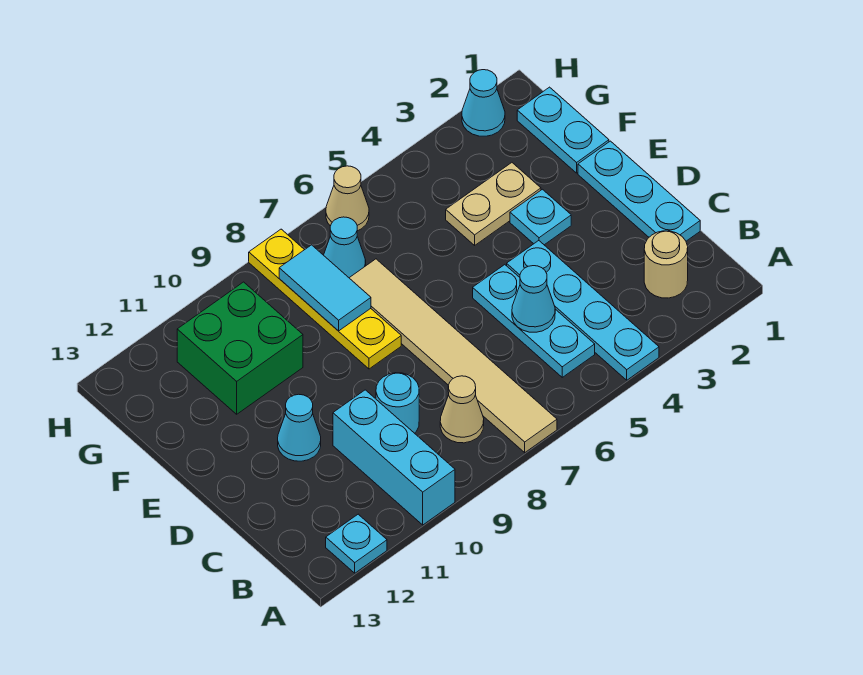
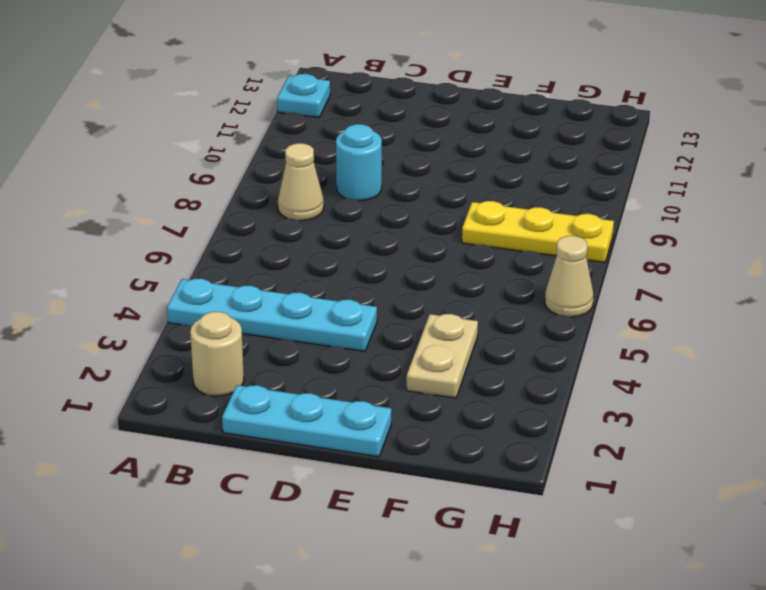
yellow 1x3 plate [462,201,614,262] -> yellow 1x4 plate [249,229,401,369]
none -> tan 1x6 tile [350,259,557,453]
none -> cyan 1x3 brick [333,390,455,525]
none -> cyan 1x3 plate [473,265,595,377]

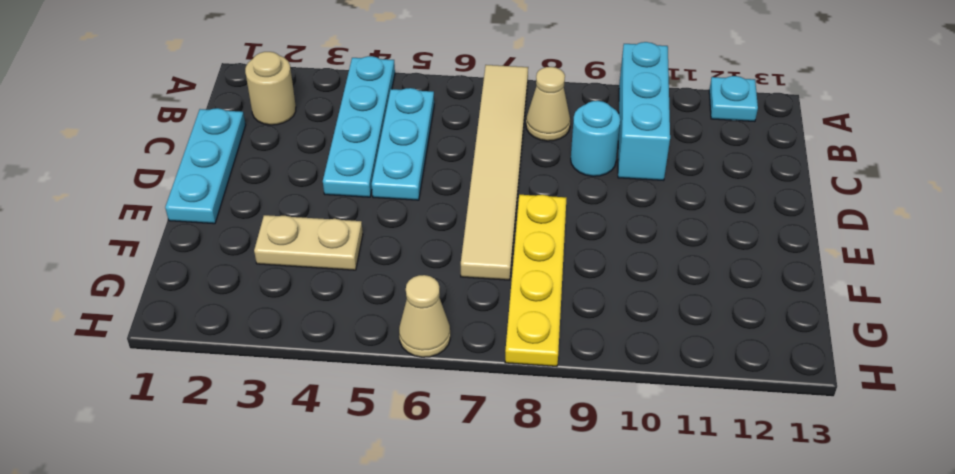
none -> cyan 1x1 cone [278,394,321,461]
none -> cyan 1x1 plate [510,189,571,245]
none -> cyan 1x2 plate [517,87,609,173]

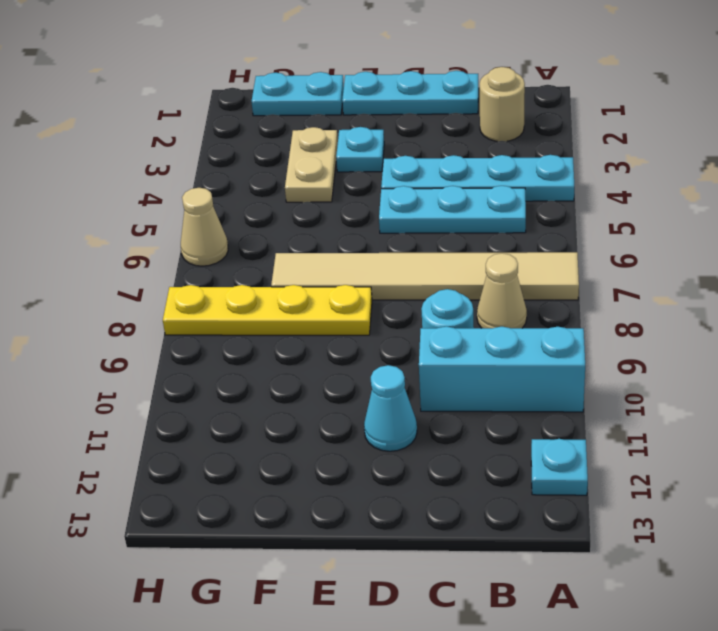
none -> green 2x2 brick [177,282,303,414]
none -> cyan 1x1 cone [324,217,366,278]
none -> cyan 1x1 cone [462,70,505,136]

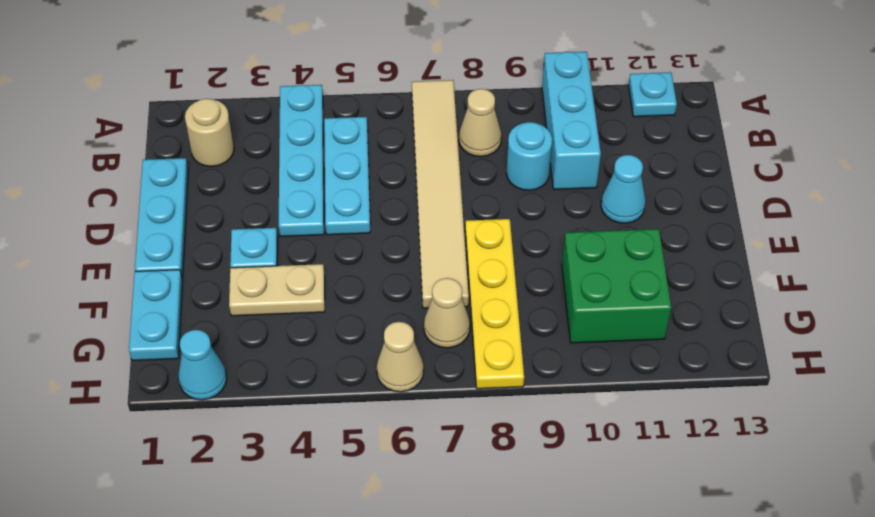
tan 1x1 cone [424,278,470,348] -> cyan 1x1 cone [324,217,366,278]
none -> cyan 1x1 cone [512,266,555,332]
none -> cyan 1x2 tile [279,245,371,331]

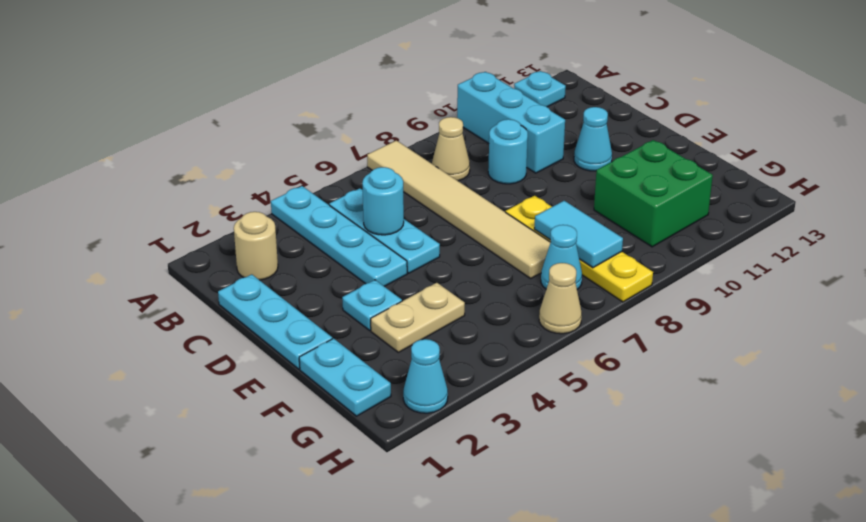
cyan 1x1 round brick [362,167,404,235] -> cyan 1x1 cone [512,266,555,332]

